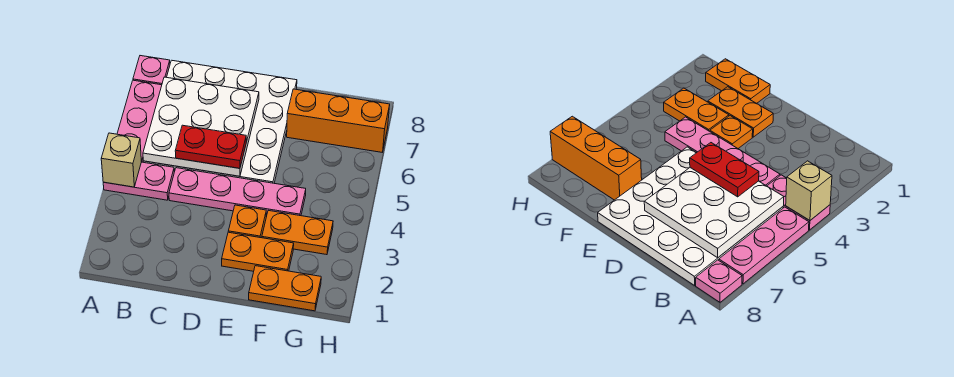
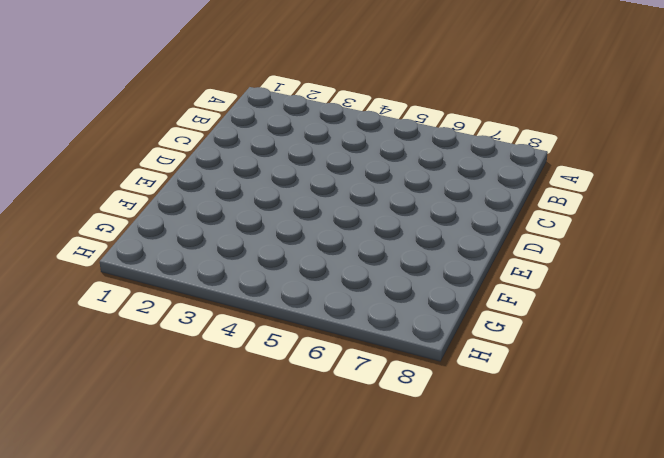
none -> pink 1x2 plate [103,162,174,200]
none -> pink 1x3 plate [117,80,162,162]
none -> pink 1x1 plate [133,56,170,85]

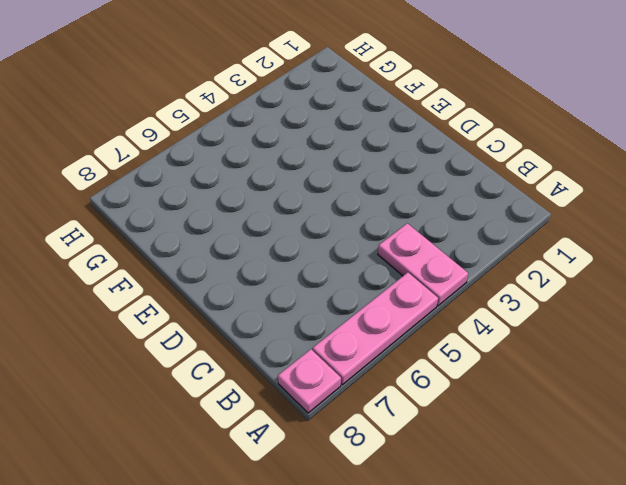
none -> white 4x4 plate [143,60,297,183]
none -> pink 1x4 plate [169,168,306,216]
none -> orange 1x2 plate [222,232,294,271]

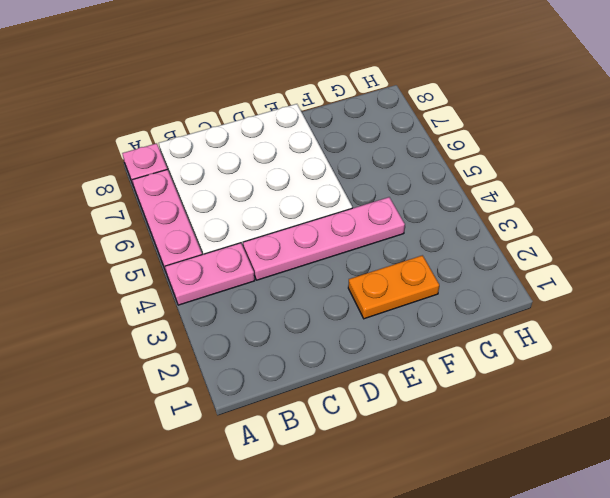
none -> orange 1x1 plate [228,205,266,238]
none -> orange 1x2 plate [249,266,321,311]
none -> orange 1x2 plate [262,210,333,255]

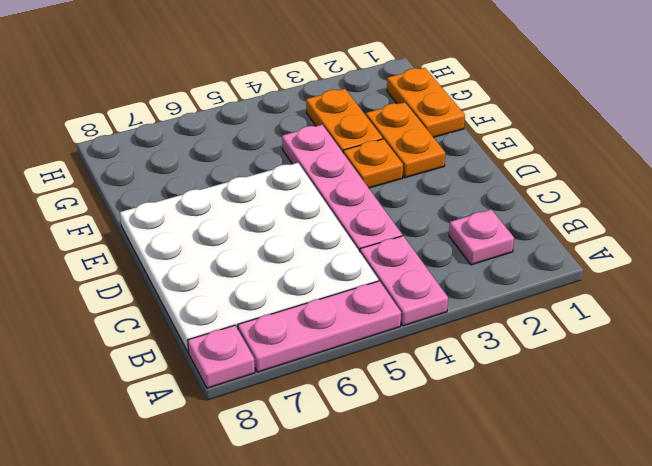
pink 1x1 plate [449,210,514,265] -> none
none -> orange 1x3 brick [287,89,390,152]
none -> tan 1x1 brick [101,133,141,187]
none -> white 3x3 plate [143,77,259,176]

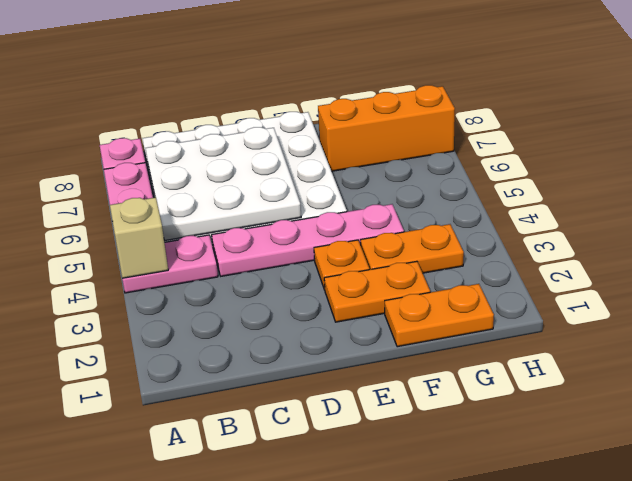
none -> red 1x2 plate [175,125,246,168]

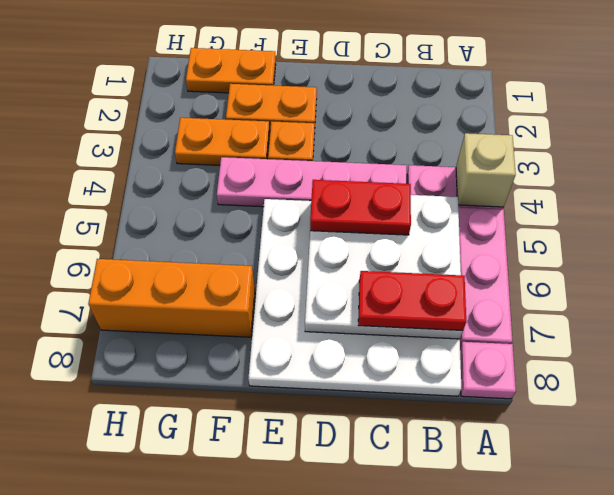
red 1x2 plate [358,271,466,330] -> none

